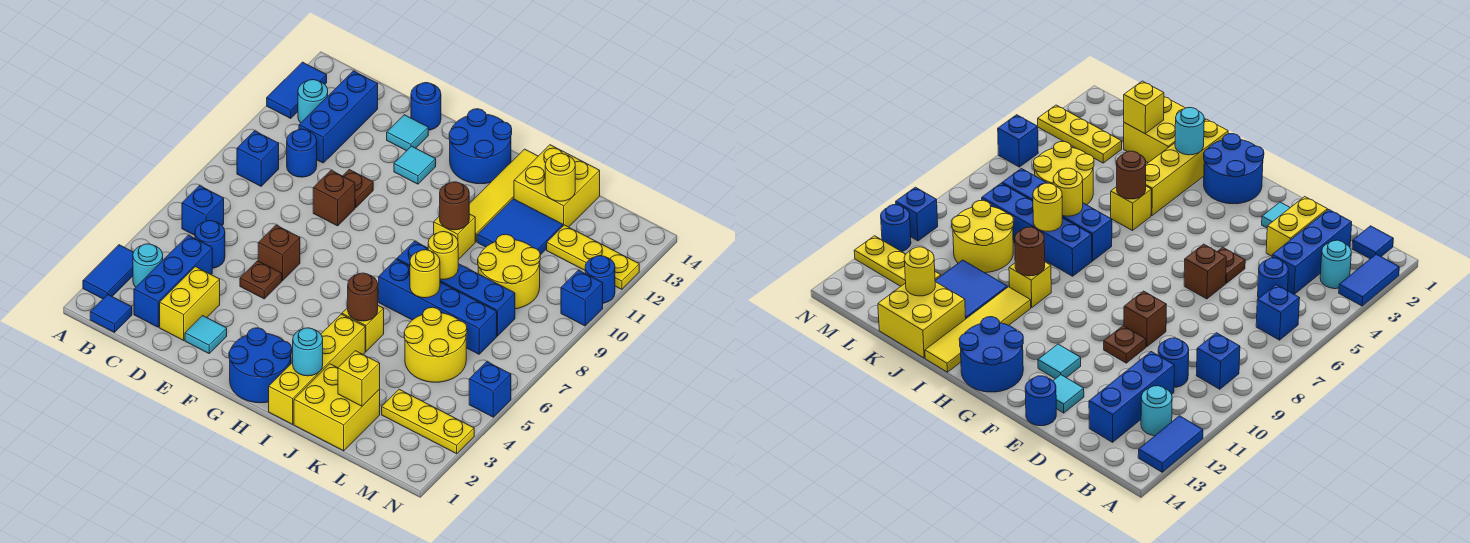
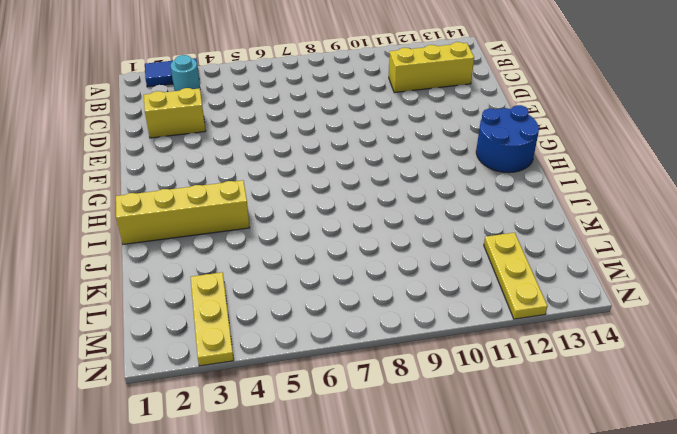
yellow 1x3 brick [389,42,474,93] -> blue 1x3 brick [299,71,378,163]
none -> blue 1x2 tile [267,62,327,118]
none -> blue 1x1 tile [90,295,132,332]
none -> blue 1x1 brick [182,186,224,235]
none -> blue 1x1 brick [237,131,279,186]

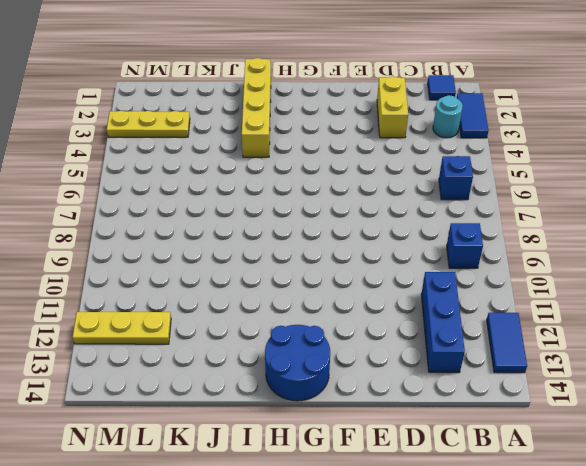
none -> cyan 1x1 round brick [298,80,328,123]
none -> blue 1x3 brick [134,235,212,327]
none -> blue 1x1 round brick [195,221,225,268]
none -> blue 1x1 round brick [287,129,317,177]

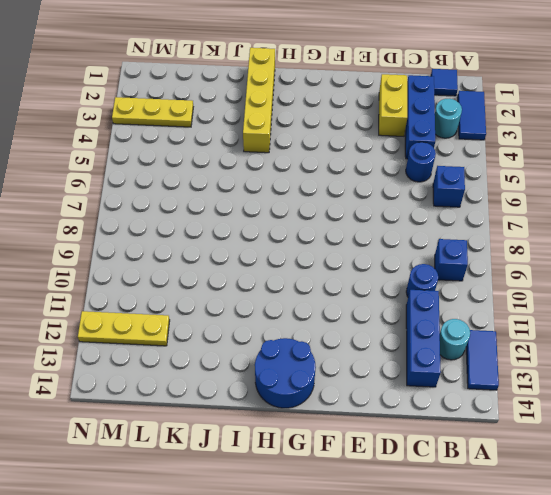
none -> cyan 1x1 tile [185,316,227,353]
none -> brown 1x1 plate [240,261,282,299]
none -> brown 1x1 brick [258,225,300,281]
none -> brown 1x1 brick [313,170,355,226]

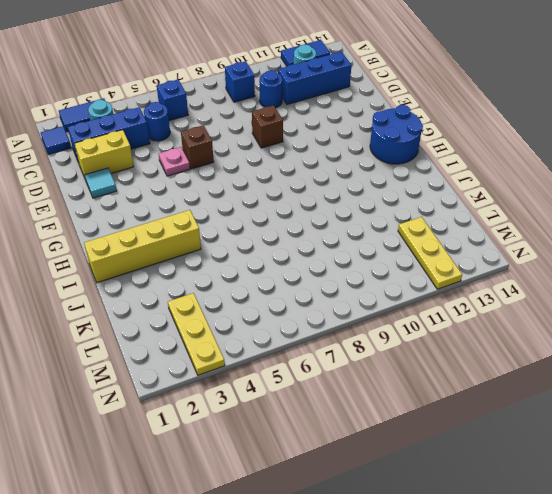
pink 1x1 plate [159,147,190,176] -> brown 1x1 plate [240,261,282,299]
none -> brown 1x1 plate [343,170,373,208]
none -> cyan 1x1 tile [387,115,428,151]
none -> blue 1x1 round brick [411,83,441,130]
none -> cyan 1x1 tile [394,146,436,184]

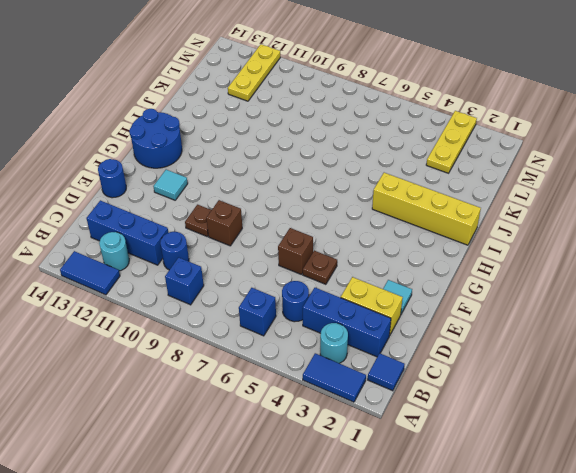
none -> cyan 1x1 tile [387,115,428,151]
none -> blue 2x2 round brick [229,328,292,403]
none -> yellow 1x1 brick [342,306,384,351]
none -> blue 1x4 brick [379,259,497,354]

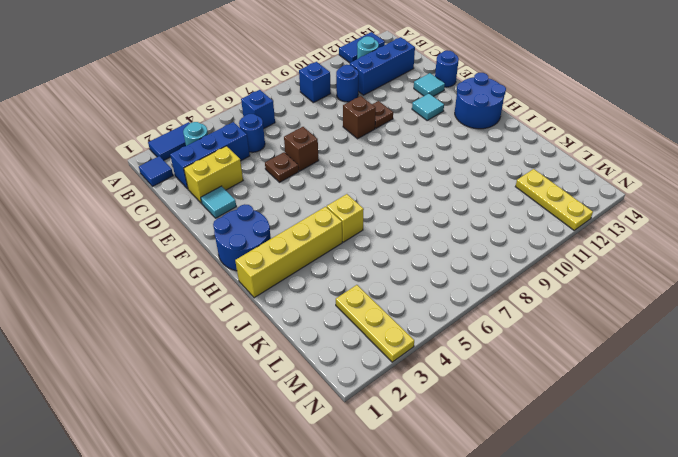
none -> blue 1x4 brick [379,259,497,354]
none -> blue 1x4 brick [397,241,515,336]
none -> yellow 1x1 brick [434,214,475,260]
none -> yellow 1x4 tile [469,149,538,242]

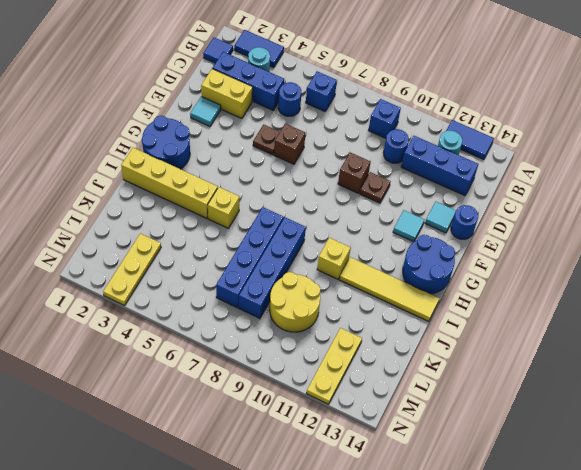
none -> yellow 2x2 brick [294,364,380,451]
none -> blue 2x2 tile [477,199,563,255]
none -> yellow 2x2 brick [514,145,600,227]
none -> yellow 2x2 round brick [404,307,467,382]

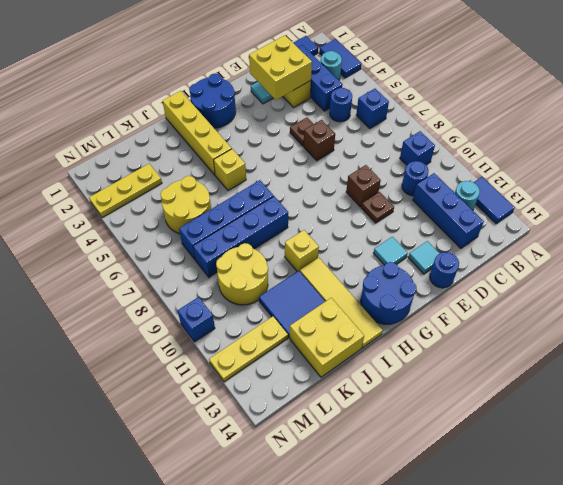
yellow 2x2 brick [249,35,312,100] -> yellow 2x2 brick moved to [294,364,380,451]
none -> blue 1x1 brick [469,362,511,417]
none -> blue 1x1 round brick [585,256,615,303]
none -> cyan 1x1 round brick [293,328,323,376]
none -> brown 1x1 round brick [348,273,378,321]

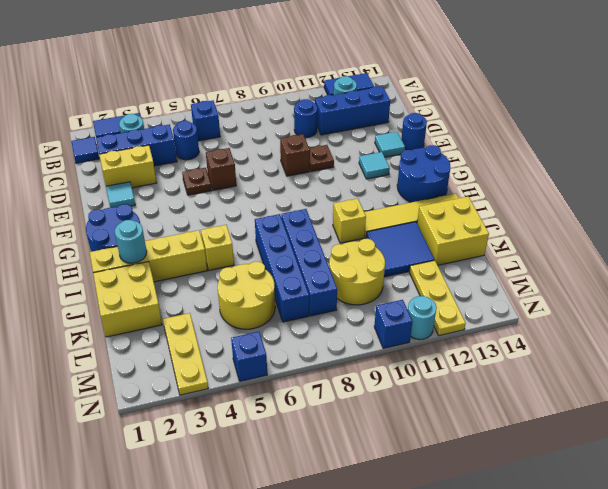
cyan 1x1 round brick [408,296,437,339] -> blue 1x1 round brick [585,256,615,303]
none -> blue 1x1 brick [237,131,279,186]
none -> brown 1x1 round brick [348,273,378,321]
none -> brown 1x1 round brick [440,182,469,230]
none -> yellow 1x1 round brick [410,250,440,298]

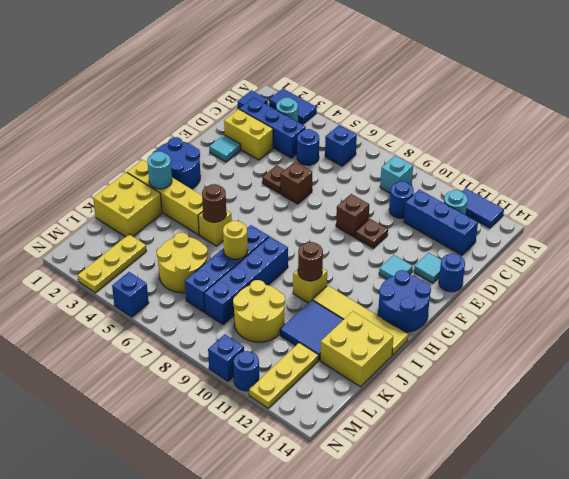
cyan 1x1 brick [380,156,413,193] -> blue 1x1 brick [237,131,279,186]
none -> yellow 1x1 round brick [428,232,458,280]
none -> yellow 1x1 brick [338,351,380,406]
none -> yellow 1x1 round brick [545,153,575,201]

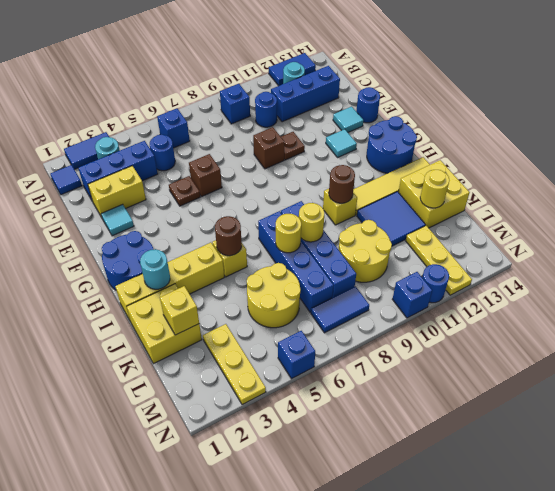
blue 1x2 tile [311,286,369,333] -> none

